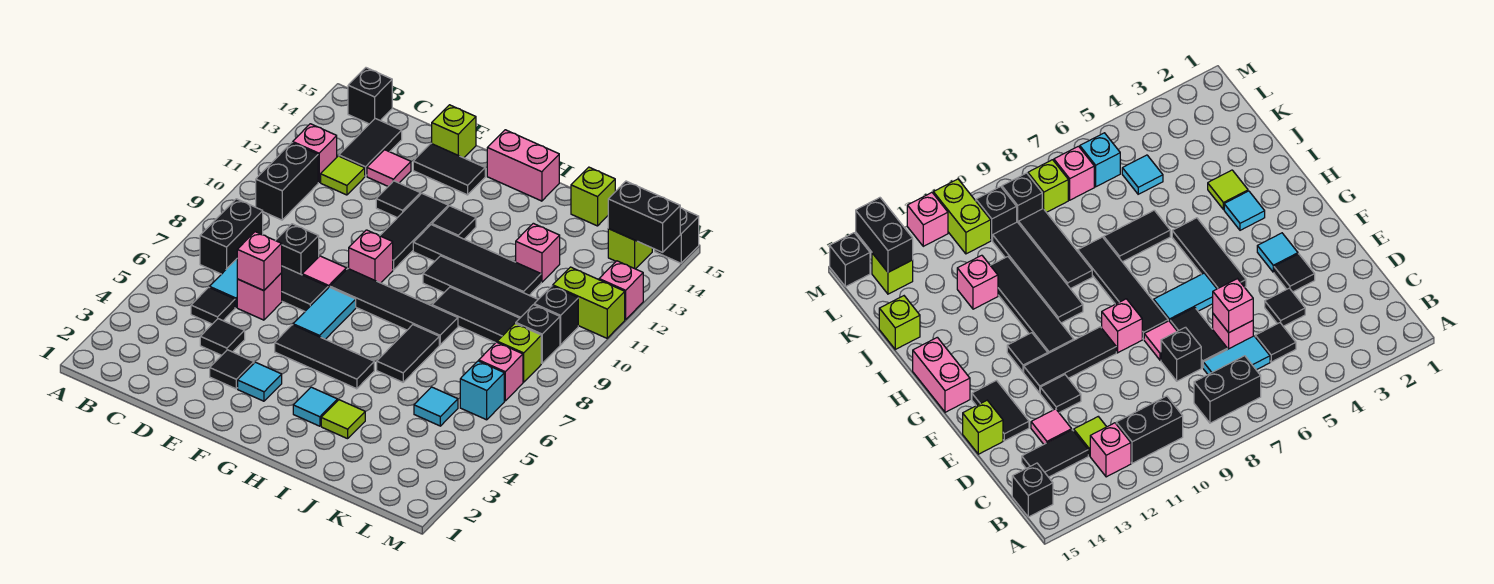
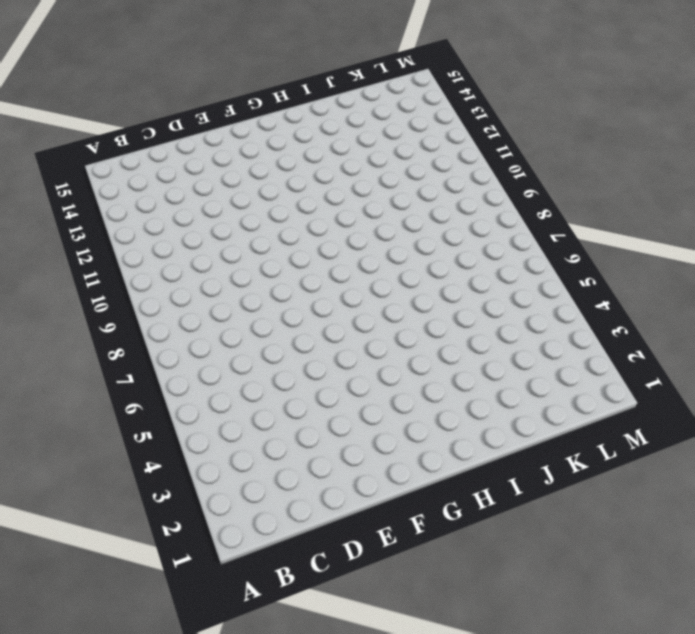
none -> black 1x2 brick [200,199,263,274]
none -> black 1x2 brick [256,143,318,220]
none -> pink 1x1 brick [293,124,337,182]
none -> black 1x1 brick [348,68,392,124]

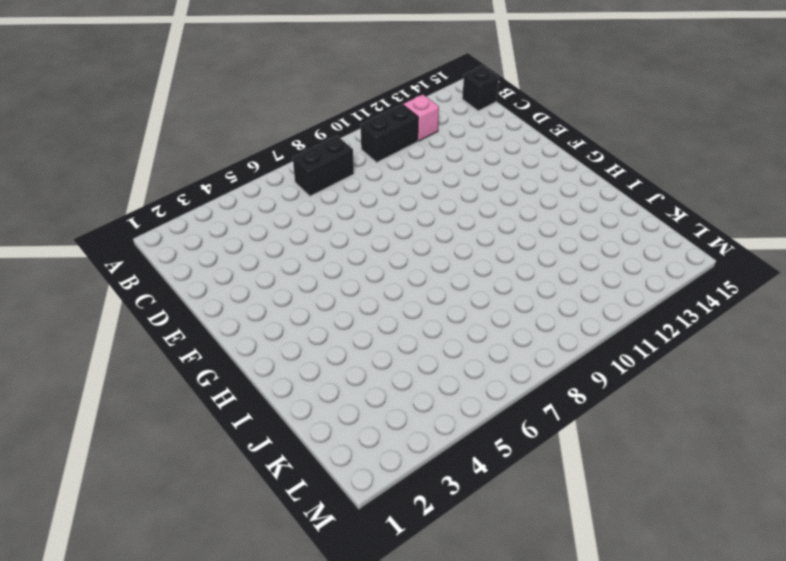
none -> black 1x1 tile [191,287,235,324]
none -> cyan 1x2 tile [210,259,237,308]
none -> lime 1x1 tile [321,156,365,195]
none -> black 1x2 tile [339,119,402,176]

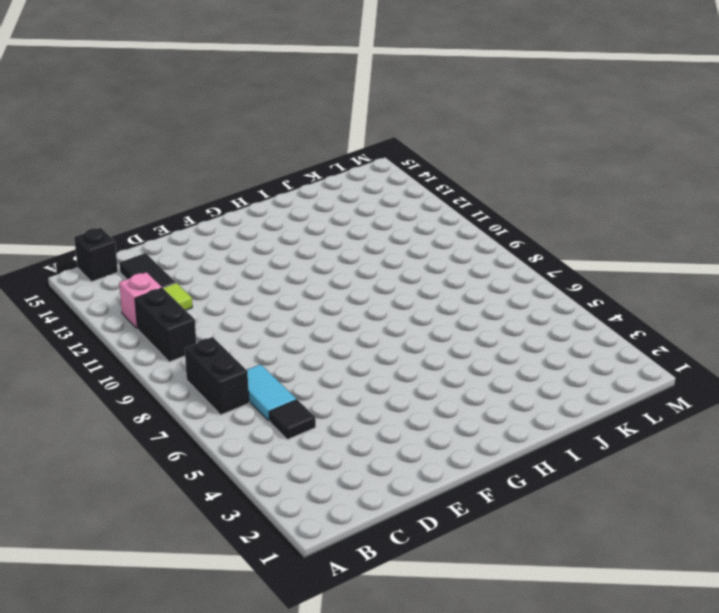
none -> black 1x1 tile [200,319,245,355]
none -> pink 1x1 brick [237,273,282,320]
none -> black 1x2 tile [282,266,328,311]
none -> black 1x1 brick [275,224,319,275]

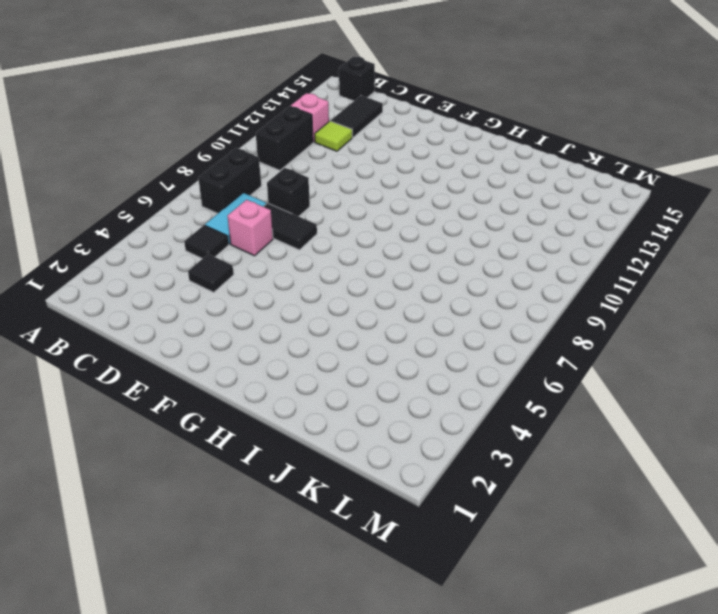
none -> pink 1x1 tile [367,150,411,186]
none -> black 1x1 tile [210,350,254,389]
none -> pink 1x1 tile [302,256,346,288]
none -> black 1x1 tile [376,181,420,218]

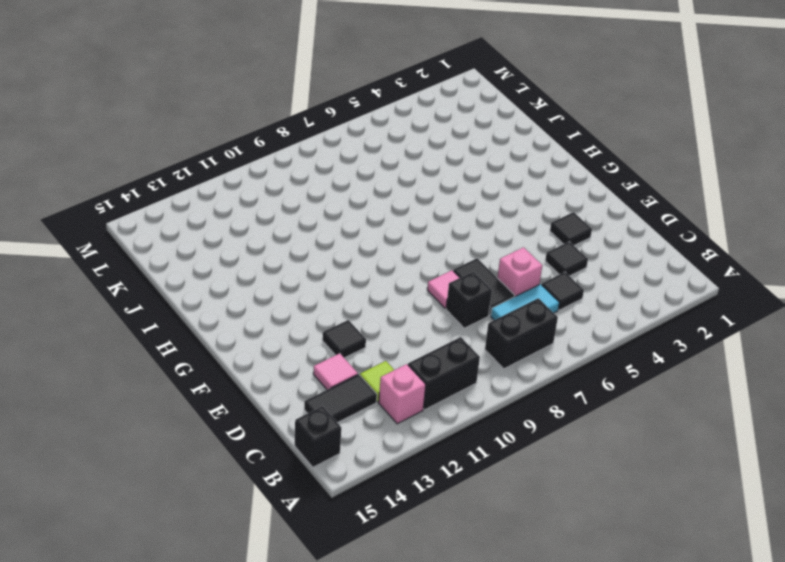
none -> black 1x2 tile [413,143,485,195]
none -> lime 1x1 brick [432,105,476,158]
none -> cyan 1x1 tile [238,362,282,401]
none -> black 1x3 tile [275,325,374,389]

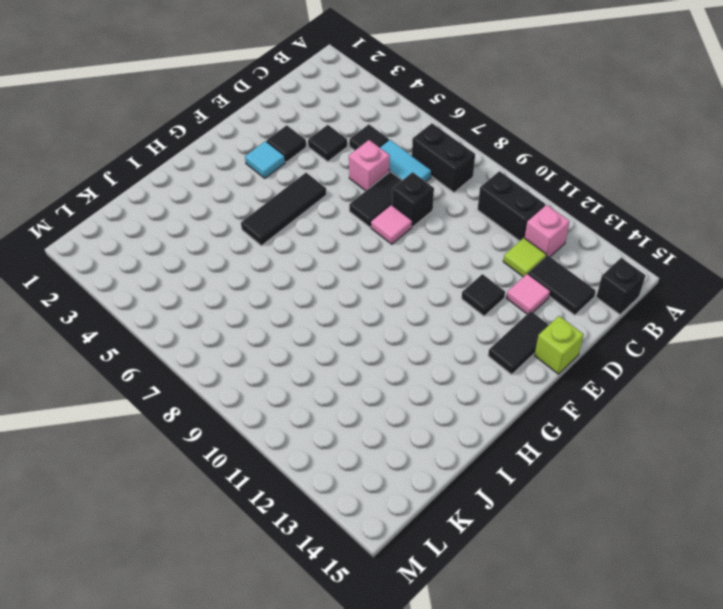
none -> cyan 1x2 tile [293,287,356,339]
none -> black 1x4 tile [330,269,458,345]
none -> pink 1x1 brick [349,230,393,283]
none -> black 1x3 tile [380,193,448,270]

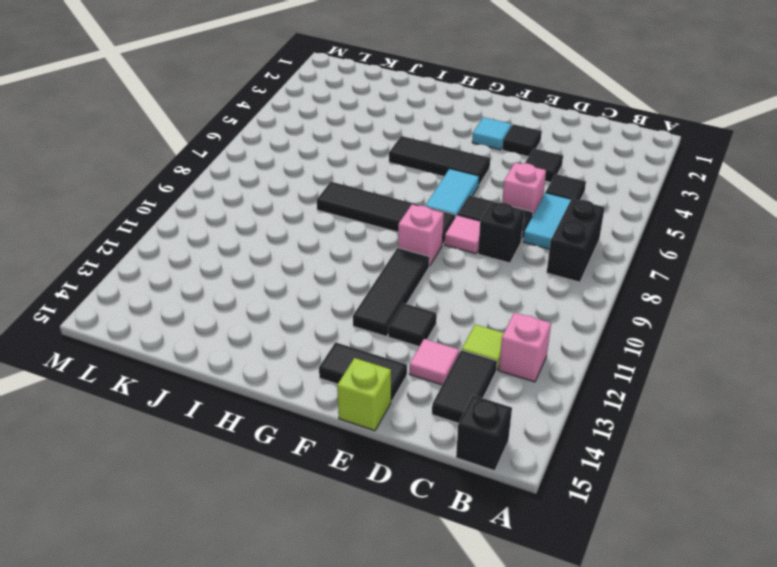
none -> black 1x2 brick [256,143,318,220]
none -> black 1x4 tile [413,225,541,295]
none -> black 1x1 tile [432,206,476,239]
none -> pink 1x2 brick [487,130,559,201]

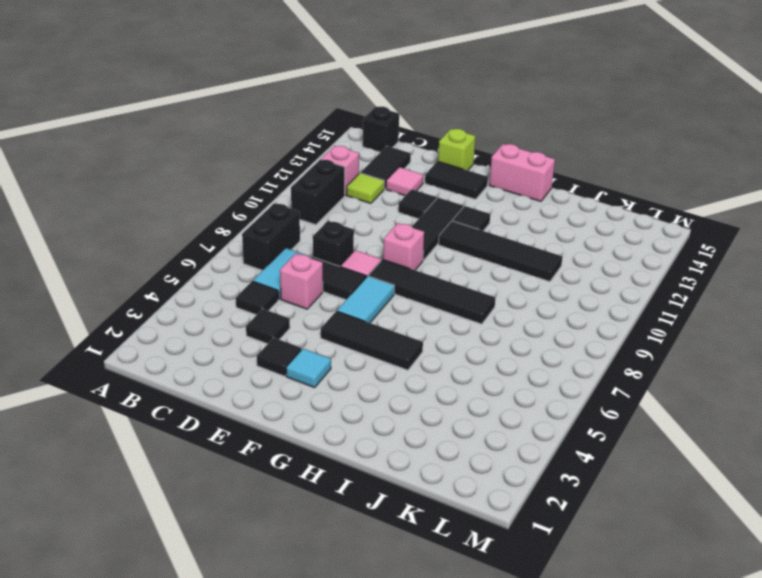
none -> cyan 1x1 tile [293,387,337,426]
none -> black 1x4 tile [423,256,538,318]
none -> lime 1x1 tile [321,400,365,439]
none -> black 1x2 tile [377,325,439,382]

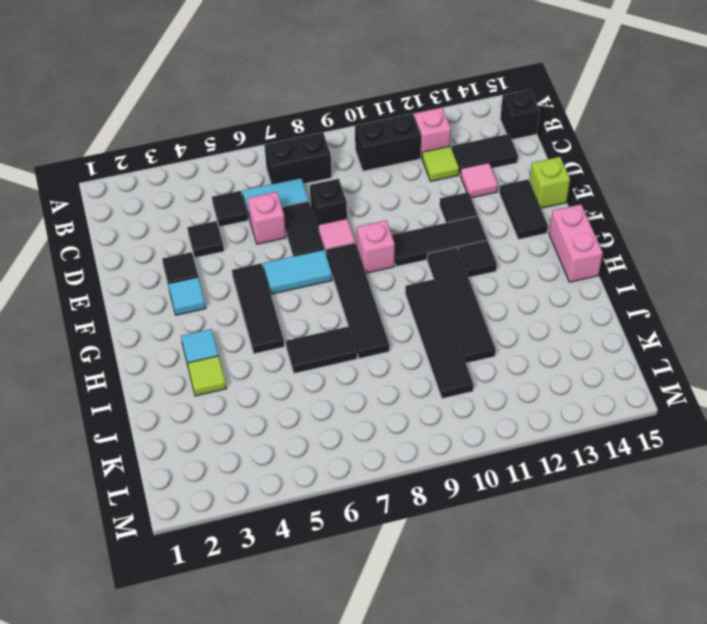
none -> black 1x3 tile [432,287,520,343]
none -> pink 1x1 brick [516,223,560,282]
none -> lime 1x1 brick [571,167,615,226]
none -> cyan 1x1 tile [414,387,458,426]

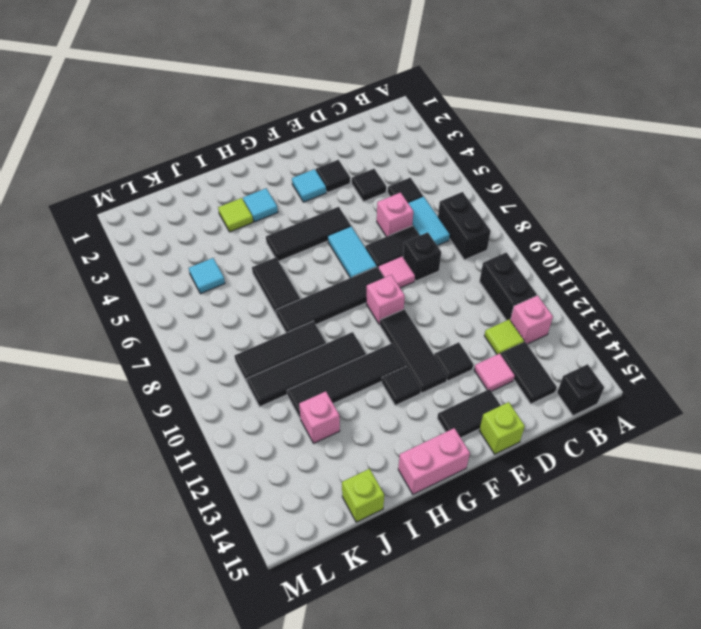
none -> cyan 1x1 brick [460,361,504,420]
none -> pink 1x1 brick [479,342,523,401]
none -> lime 1x1 brick [497,323,541,382]
none -> black 1x1 brick [516,305,560,363]

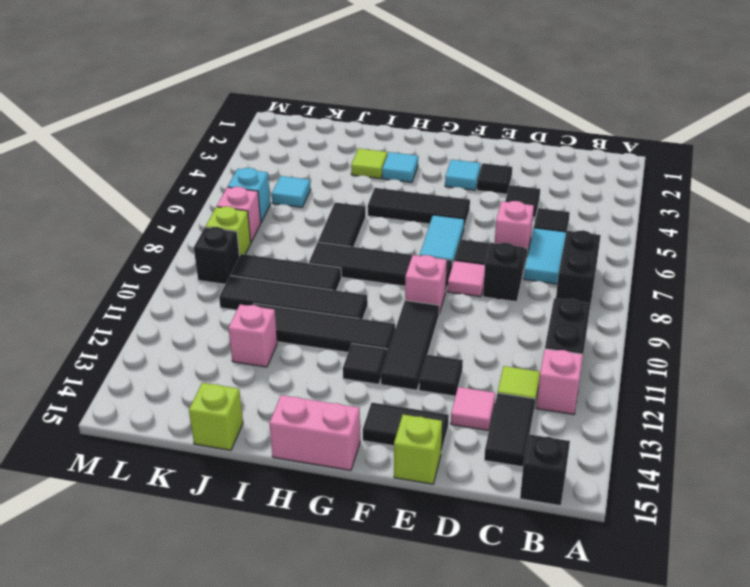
none -> black 1x1 brick [534,286,578,345]
none -> lime 1x2 brick [553,267,625,338]
none -> lime 1x1 brick [608,229,652,269]
none -> pink 1x1 brick [599,261,643,320]

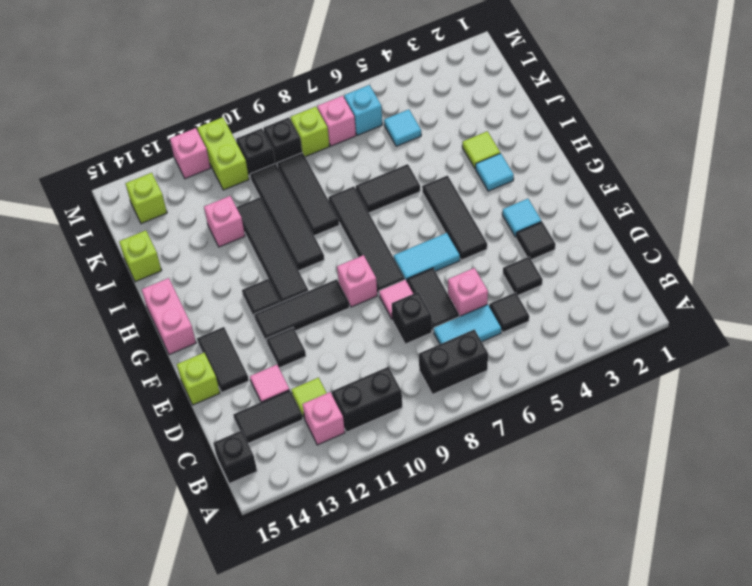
none -> black 1x1 brick [655,208,699,263]
none -> pink 1x1 brick [237,232,282,291]
none -> black 1x2 brick [608,181,680,252]

